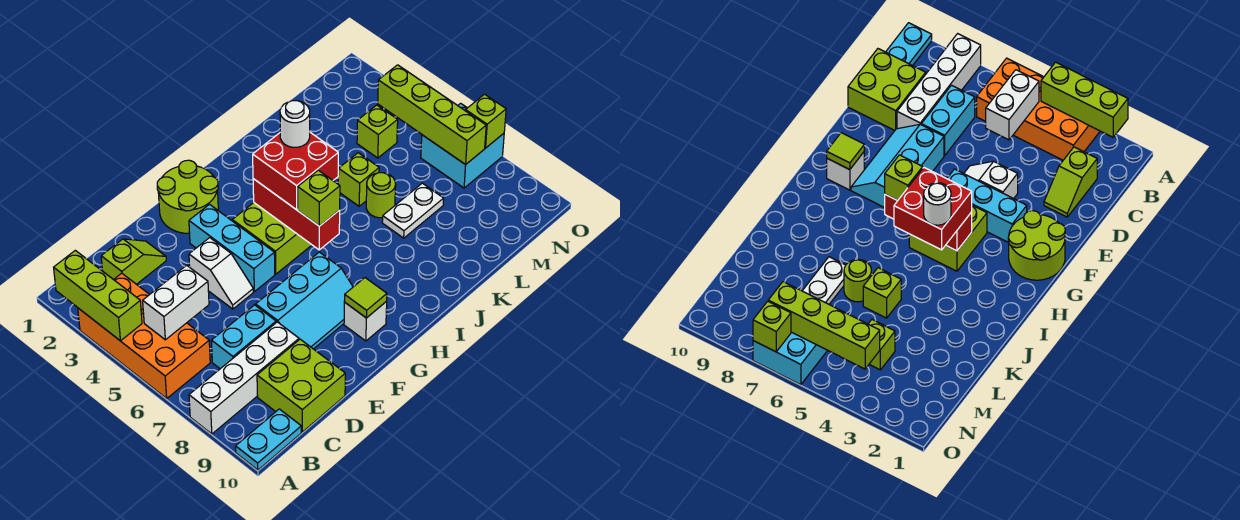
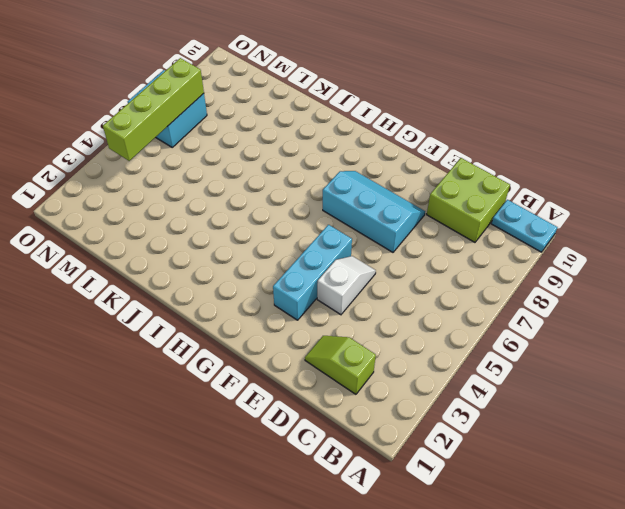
none -> orange 2x4 brick [78,273,210,398]
none -> white 1x4 brick [189,322,299,434]
none -> cyan 1x2 brick [211,305,276,369]

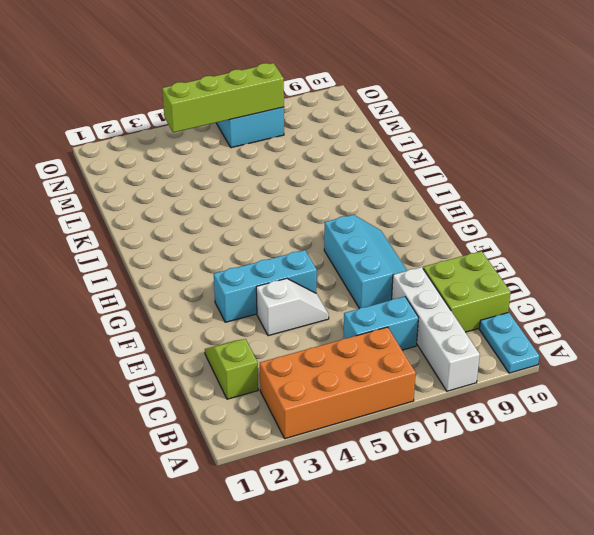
cyan 1x2 brick [343,297,419,350] -> cyan 1x2 brick turned to [211,305,276,369]
none -> lime 2x2 round brick [157,160,218,233]
none -> lime 2x2 brick [232,203,311,274]
none -> white 1x1 brick [344,301,387,341]

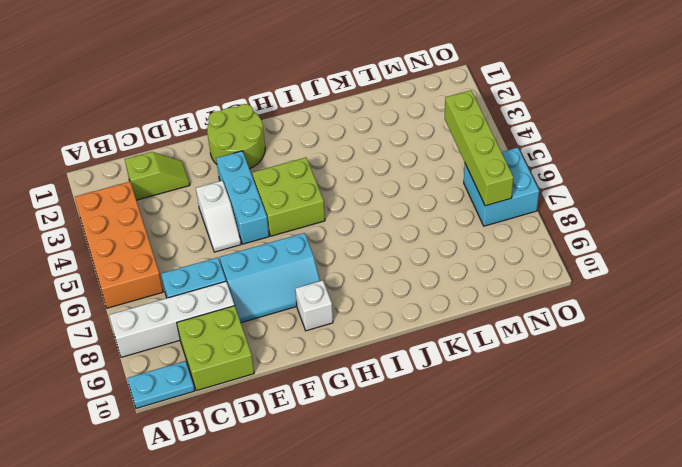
none -> lime 1x1 brick [338,153,379,206]
none -> lime 1x1 round brick [366,173,396,218]
none -> white 1x2 plate [382,183,444,238]

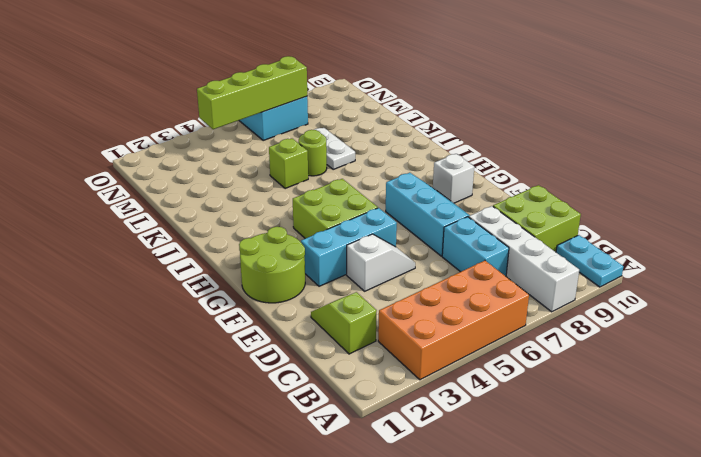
none -> lime 1x1 brick [357,105,398,158]
none -> lime 1x3 brick [54,250,142,341]
none -> white 1x2 brick [143,265,209,340]

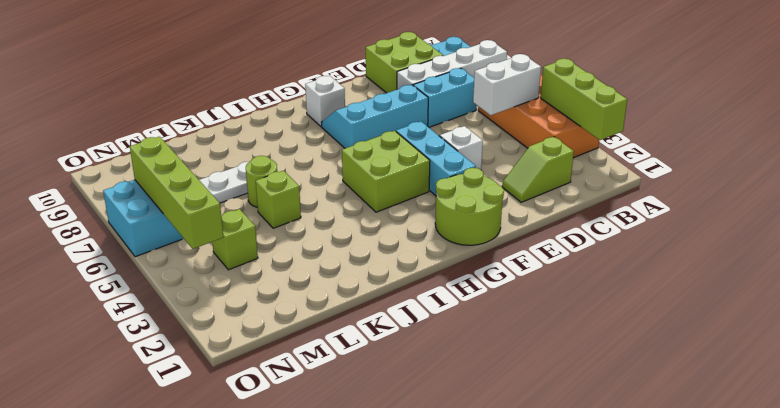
none -> lime 1x1 tile [344,278,387,318]
none -> red 1x3 brick [253,179,340,250]
none -> lime 1x1 brick [466,94,506,148]

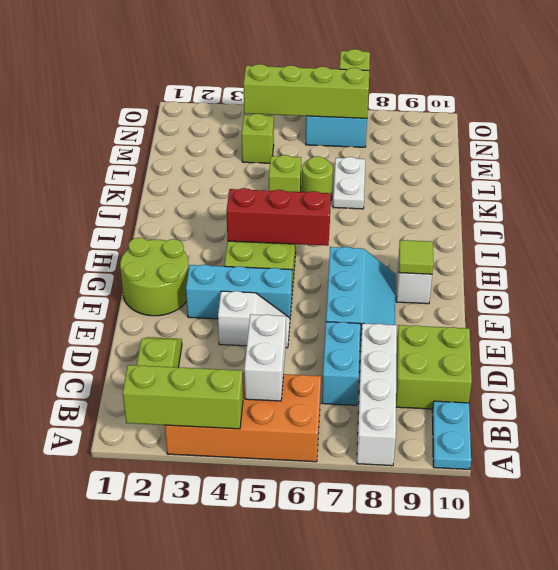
none -> red 2x2 brick [253,133,338,210]
none -> lime 1x1 brick [298,170,340,226]
none -> white 1x1 round brick [280,101,310,147]

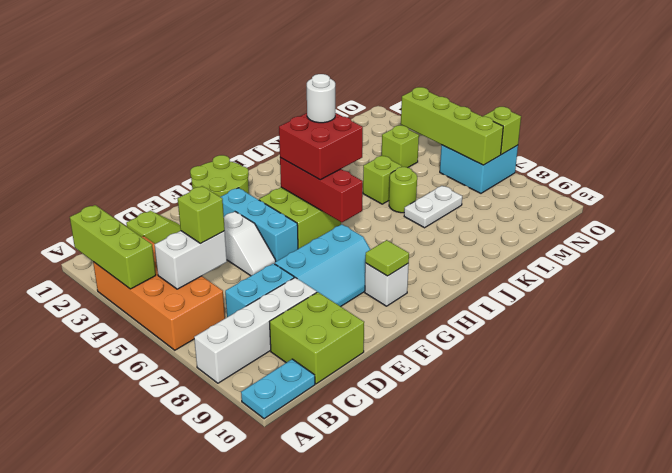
lime 1x1 brick [178,186,225,243] -> lime 1x1 brick moved to [298,170,340,226]

